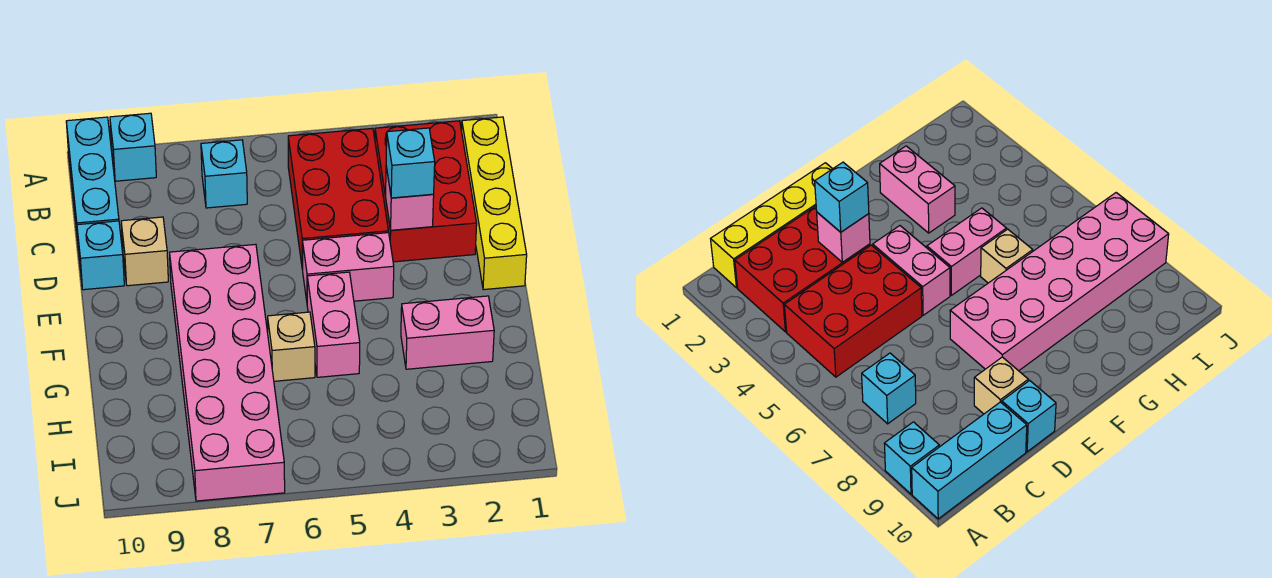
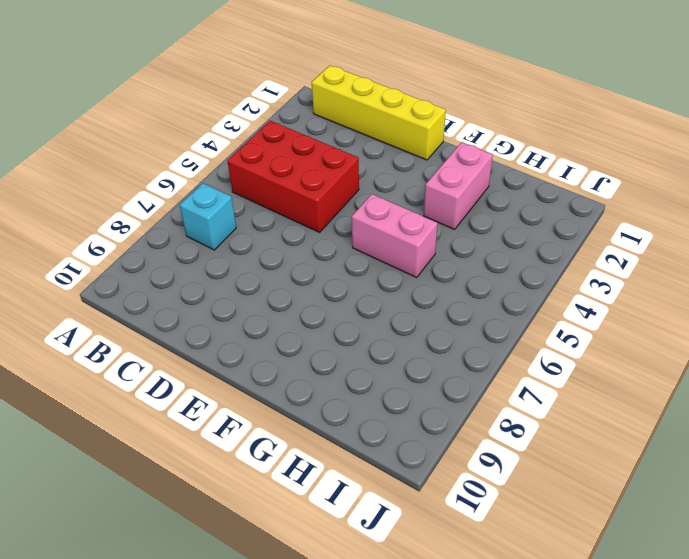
none -> cyan 1x1 brick [110,113,156,181]
none -> cyan 1x3 brick [66,117,119,250]
none -> red 2x3 brick [375,121,477,262]

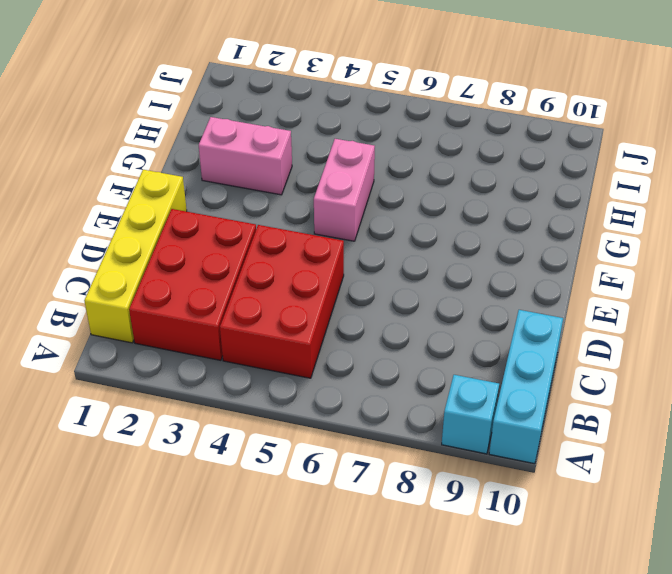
none -> cyan 1x1 brick [201,140,247,208]
none -> tan 1x1 brick [121,217,168,286]
none -> cyan 1x1 brick [77,221,124,290]

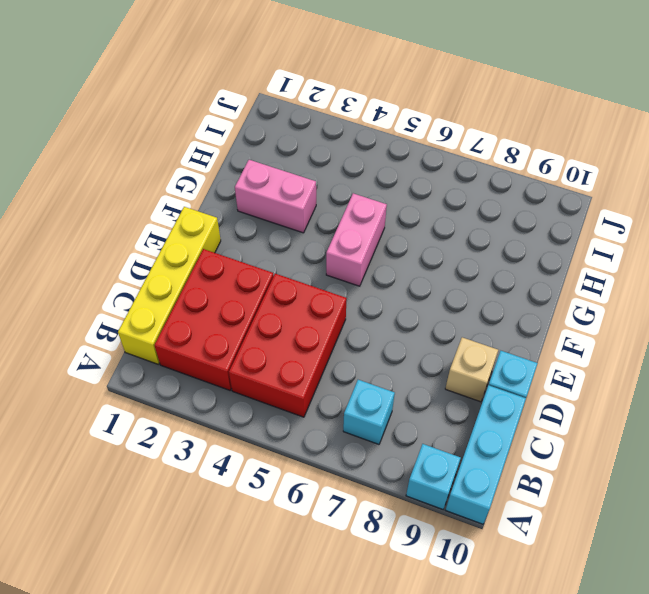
none -> pink 1x2 brick [302,233,394,301]
none -> pink 2x6 brick [170,244,285,501]
none -> tan 1x1 brick [268,312,315,381]

